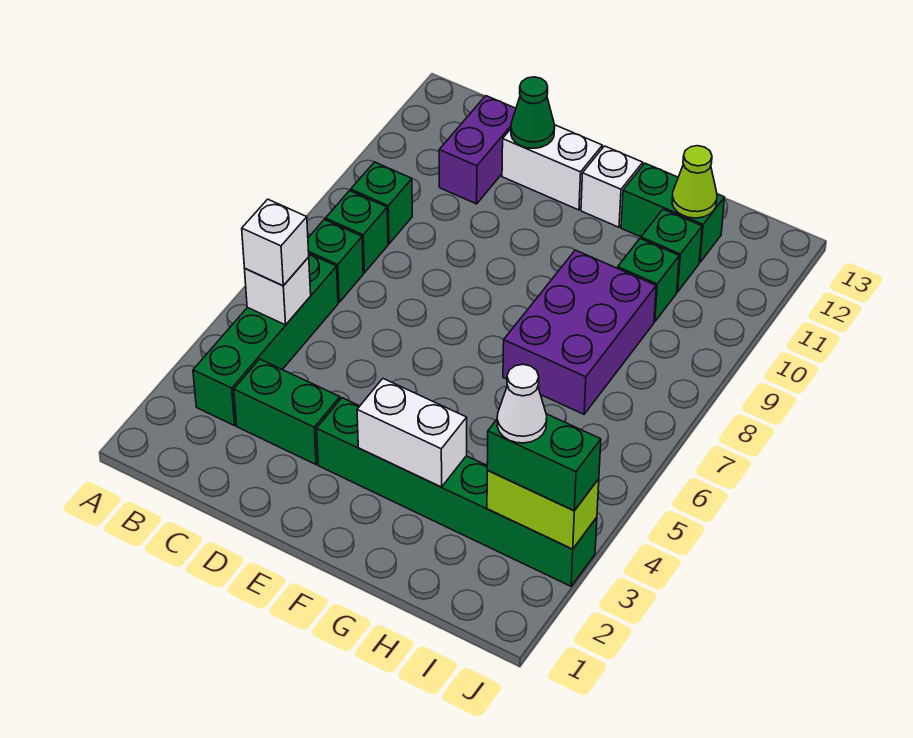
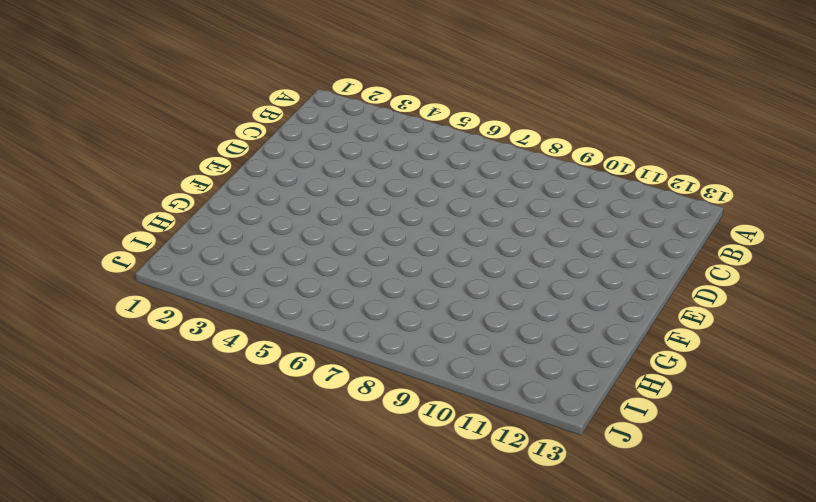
none -> green 1x4 brick [193,254,338,426]
none -> green 1x1 brick [308,220,363,302]
none -> green 1x1 brick [325,191,388,273]

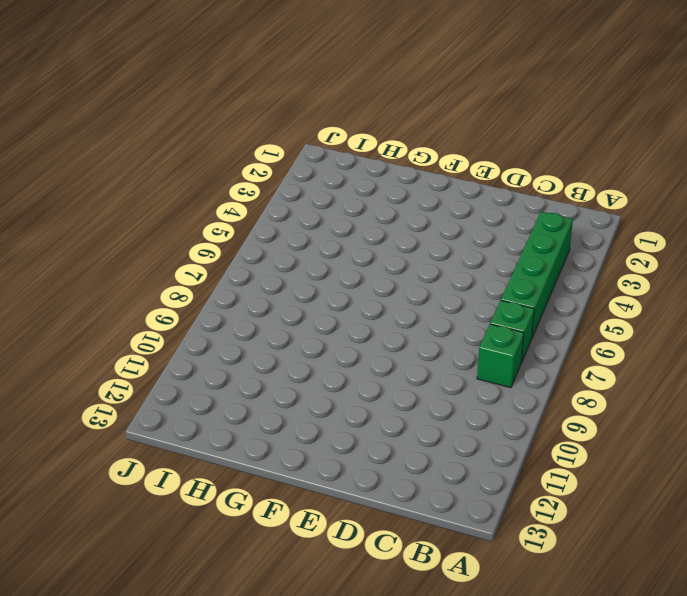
none -> green 1x1 brick [351,162,412,244]
none -> green 1x2 brick [234,359,340,464]
none -> purple 1x2 brick [439,96,516,204]

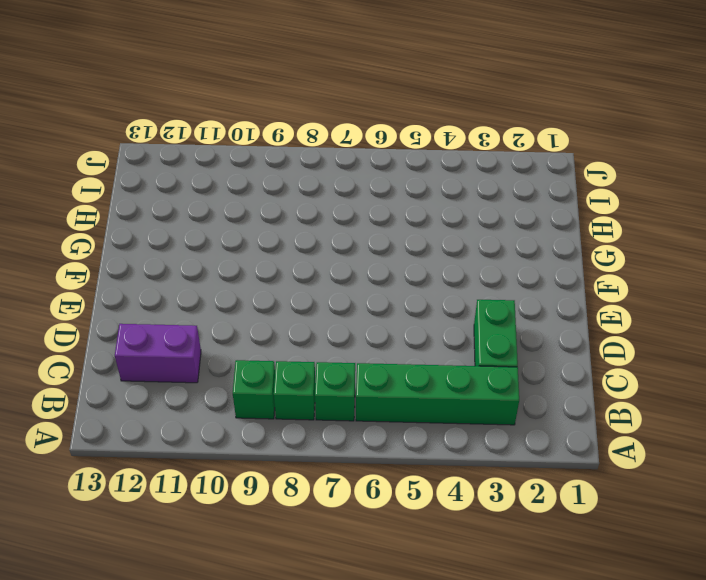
none -> white 1x2 brick [502,125,602,210]
none -> green 1x6 brick [316,398,597,586]
none -> white 1x1 brick [581,146,643,227]

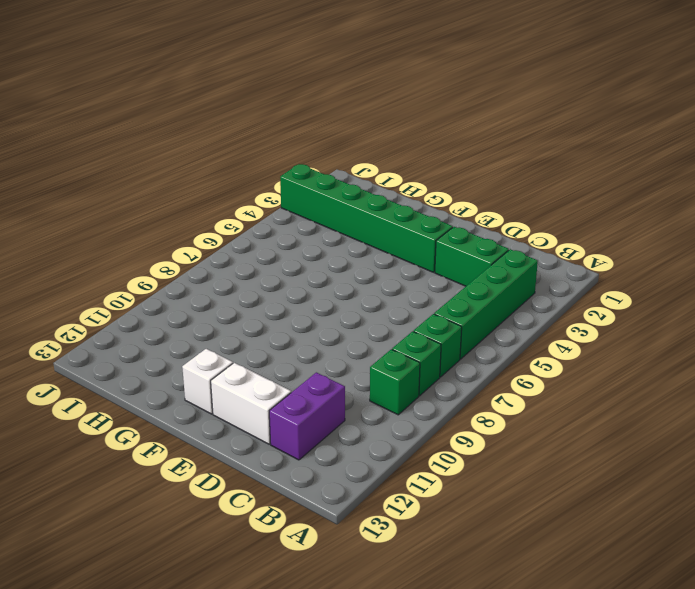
none -> purple 2x3 brick [503,250,656,414]
none -> green 1x2 brick [621,163,724,262]
none -> green 1x1 brick [618,239,679,322]

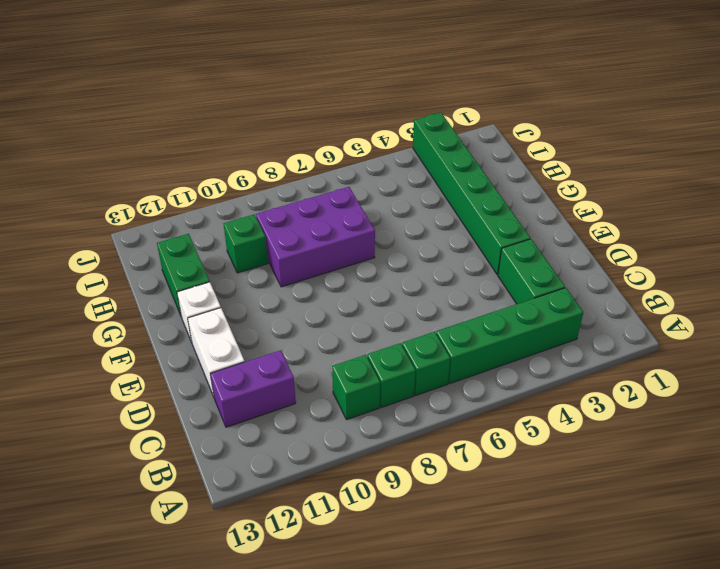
none -> green 1x1 brick [641,209,702,292]
none -> white 1x1 brick [245,257,311,325]
none -> green 1x1 cone [511,77,555,148]

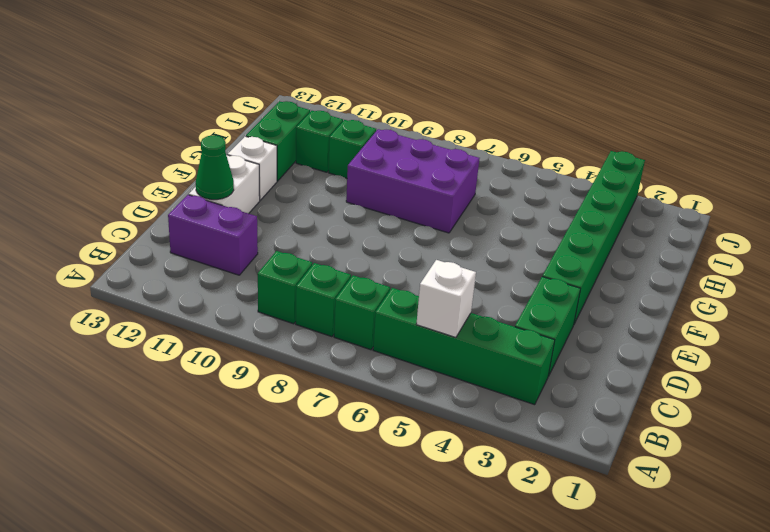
none -> white 1x2 brick [357,379,467,487]
none -> lime 1x1 cone [672,146,717,218]
none -> lime 1x2 brick [487,471,599,549]

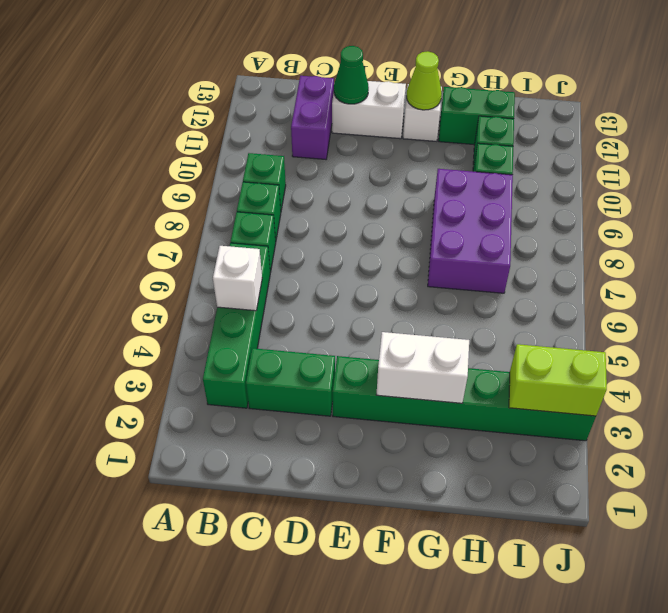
lime 1x1 cone [407,51,442,110] -> lime 1x1 cone moved to [672,146,717,218]
none -> white 1x1 brick [242,199,309,286]
none -> green 1x2 brick [487,414,601,511]
none -> white 1x1 cone [497,364,547,443]

